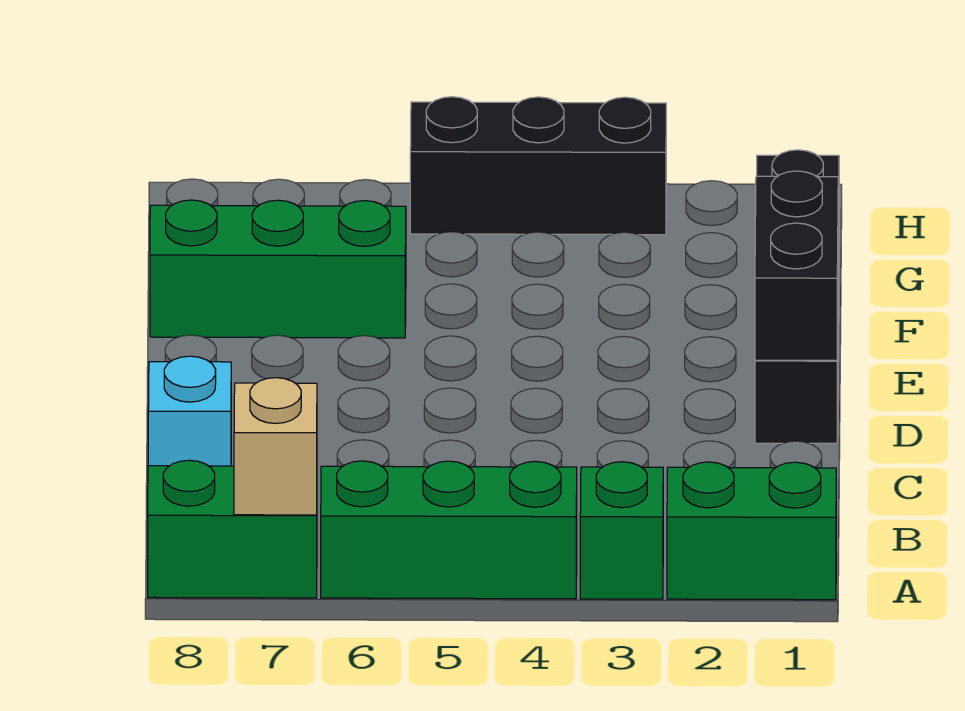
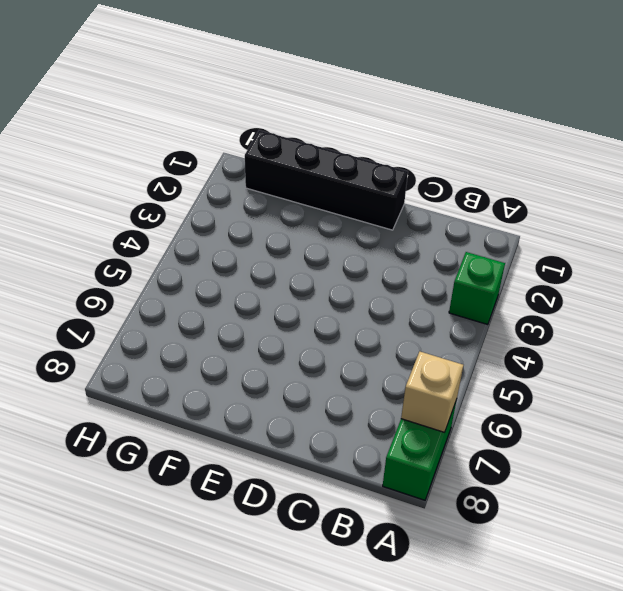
none -> green 1x2 brick [667,462,836,600]
none -> green 1x3 brick [321,461,577,599]

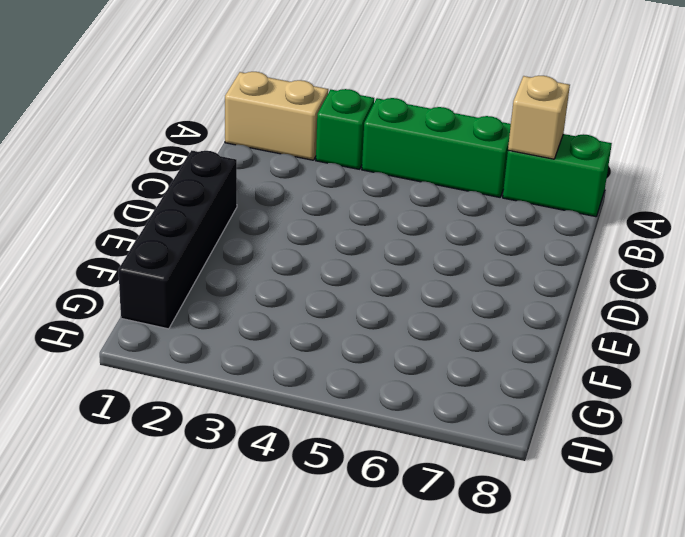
tan 1x2 brick [225,72,328,160] -> green 1x2 brick [667,462,836,600]
none -> cyan 1x1 brick [148,356,231,466]
none -> green 1x3 brick [150,200,406,338]

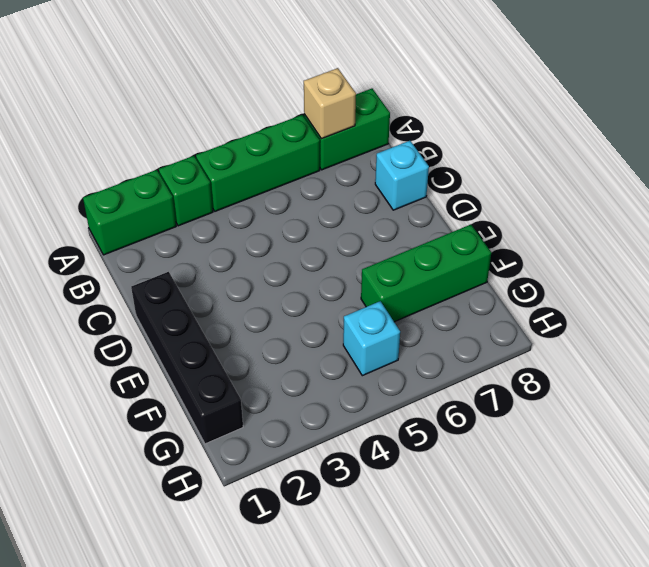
cyan 1x1 brick [343,301,400,376] -> none
none -> black 1x3 brick [410,97,666,235]
none -> black 1x2 brick [755,171,838,360]

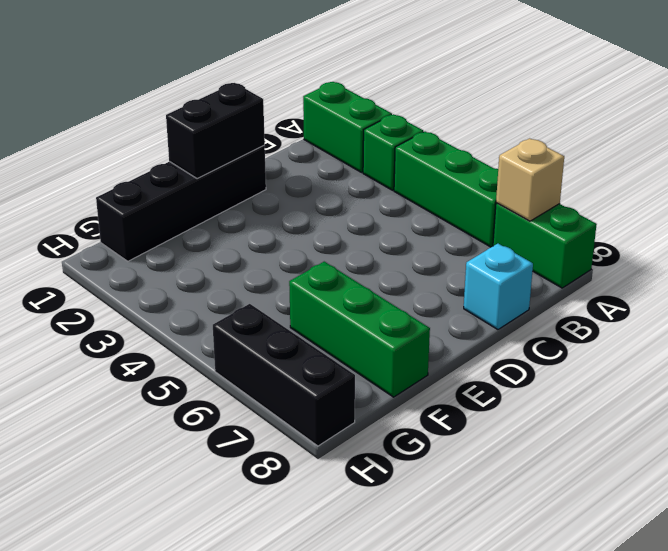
black 1x3 brick [213,304,355,446] -> black 1x3 brick moved to [410,97,666,235]

